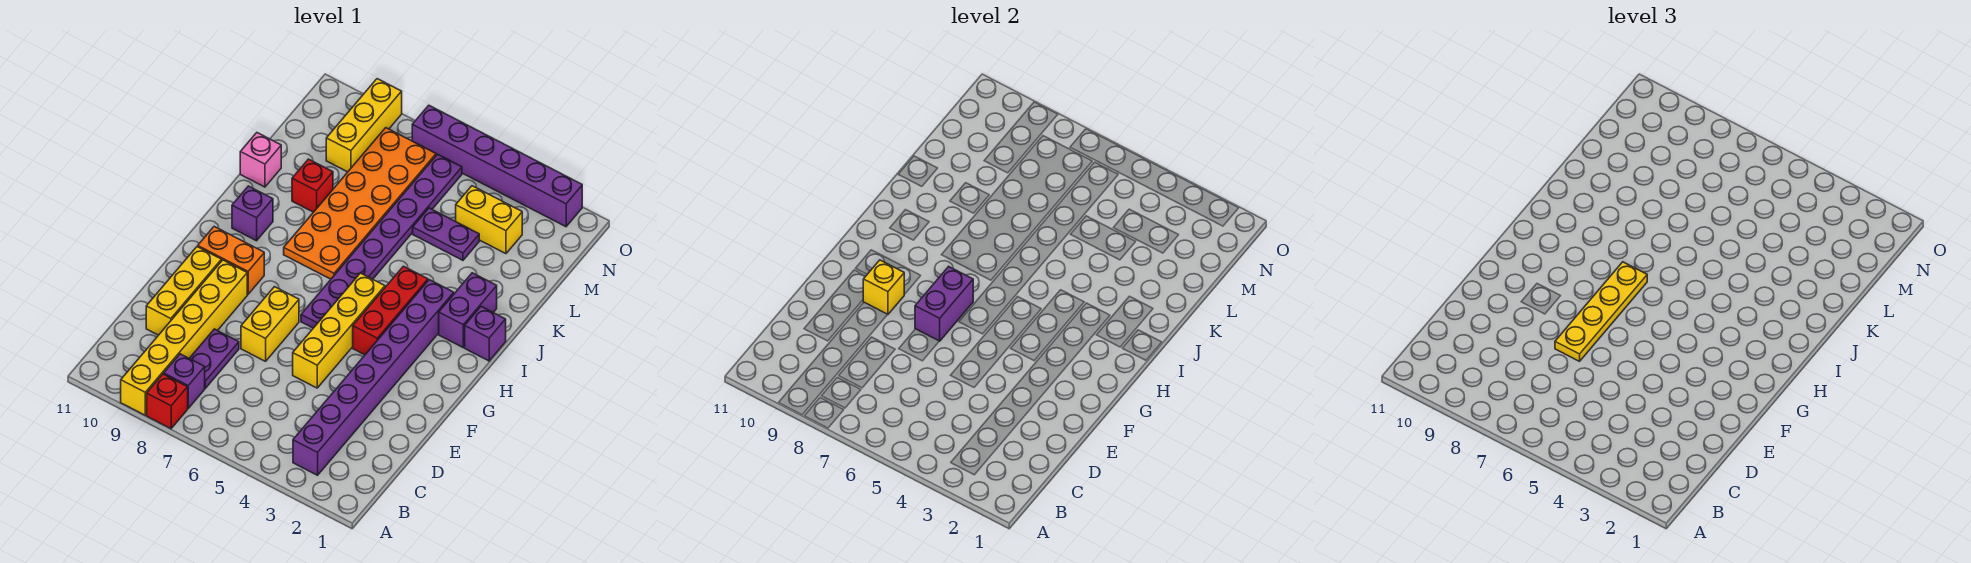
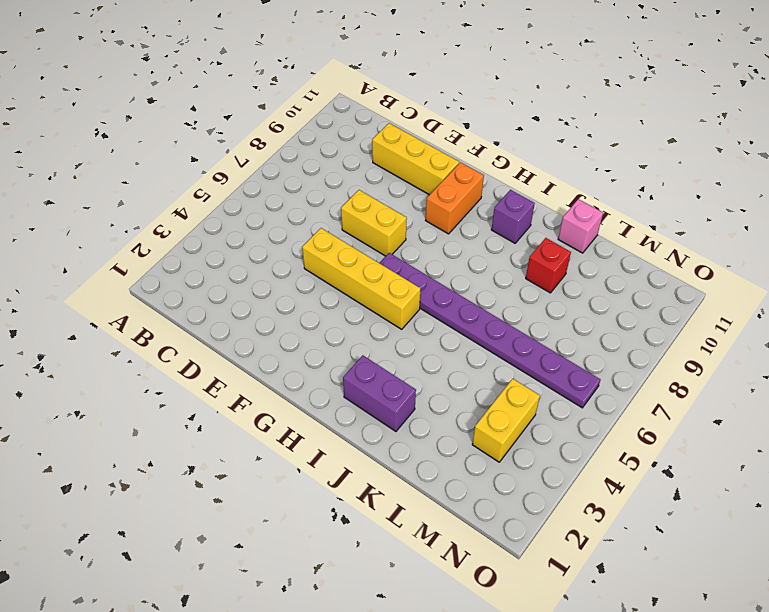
none -> red 1x1 brick [147,374,188,429]
none -> yellow 1x6 brick [121,260,247,415]
none -> purple 1x8 brick [293,280,454,475]

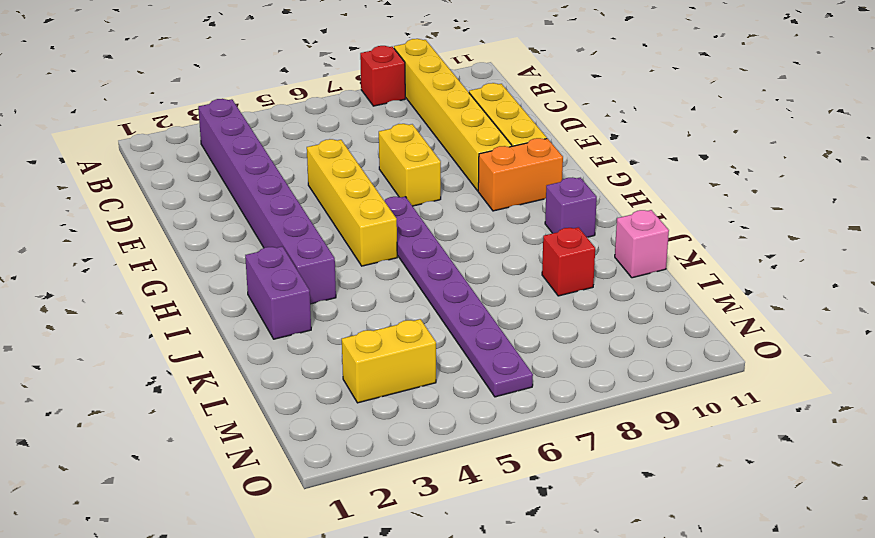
none -> purple 1x1 brick [164,354,205,408]
none -> purple 1x2 plate [190,329,239,388]
none -> red 1x3 brick [353,266,428,355]

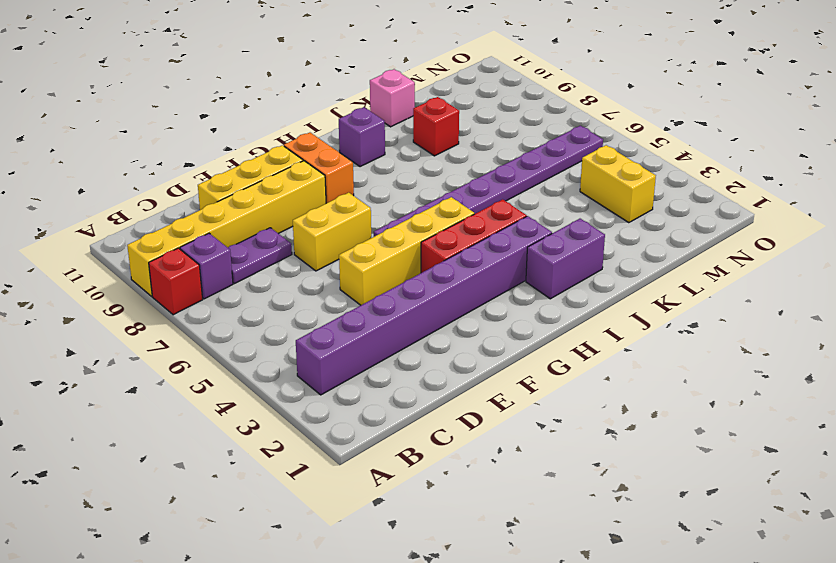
none -> purple 1x1 brick [465,307,506,361]
none -> orange 2x6 plate [284,128,436,279]
none -> purple 1x2 plate [413,208,479,260]

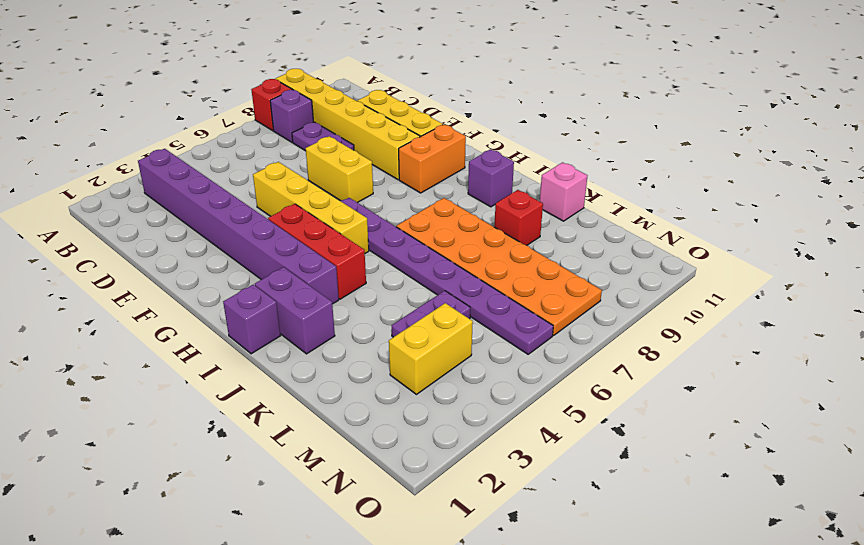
none -> yellow 1x3 brick [326,79,402,172]
none -> purple 1x6 brick [412,105,582,227]
none -> purple 1x2 brick [915,266,973,341]

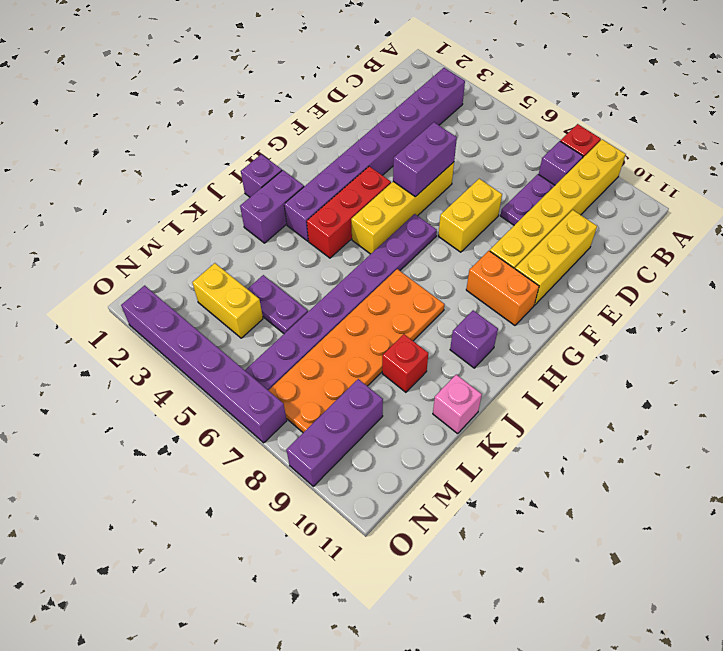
purple 1x2 brick [393,122,457,197] -> purple 1x2 brick moved to [915,266,973,341]
purple 1x3 brick [286,379,383,486] -> yellow 1x3 brick [326,79,402,172]
none -> yellow 1x1 brick [863,260,904,315]
none -> yellow 1x4 plate [1555,262,1647,361]

